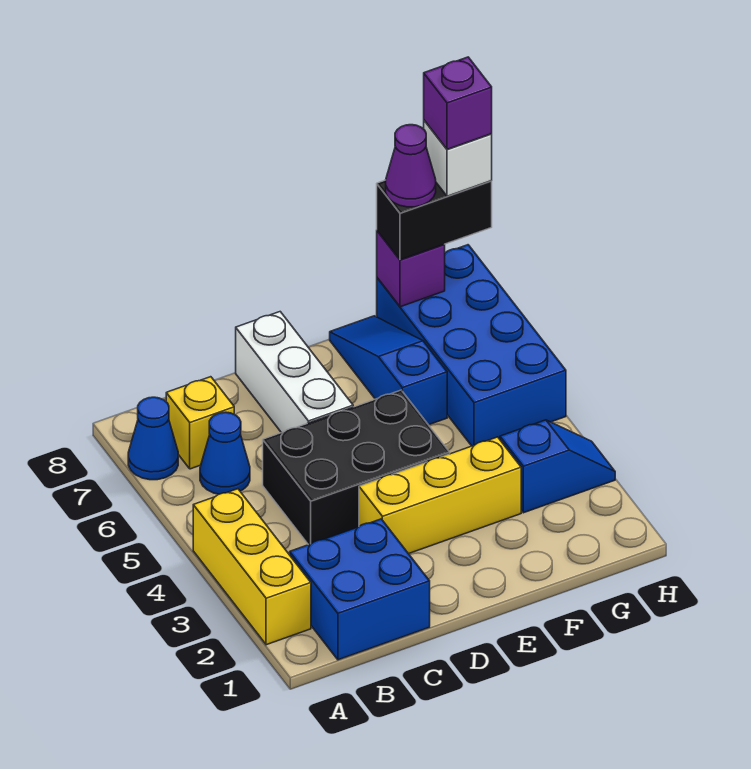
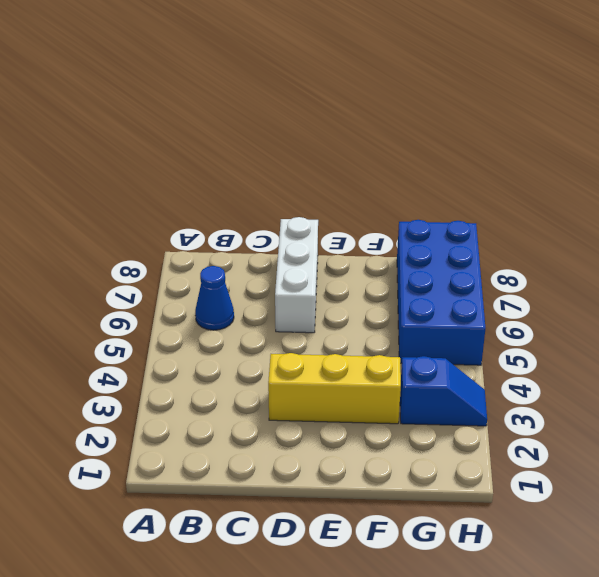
none -> yellow 1x3 brick [193,489,311,645]
none -> blue 1x1 cone [128,397,178,480]
none -> blue 2x2 brick [290,519,430,660]

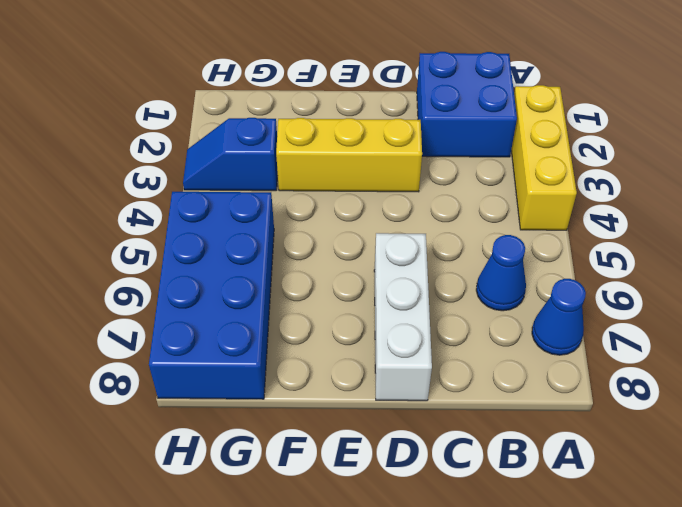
none -> yellow 1x1 brick [166,377,234,469]
none -> black 2x3 brick [263,390,450,545]
none -> blue 1x3 slope [330,316,447,425]

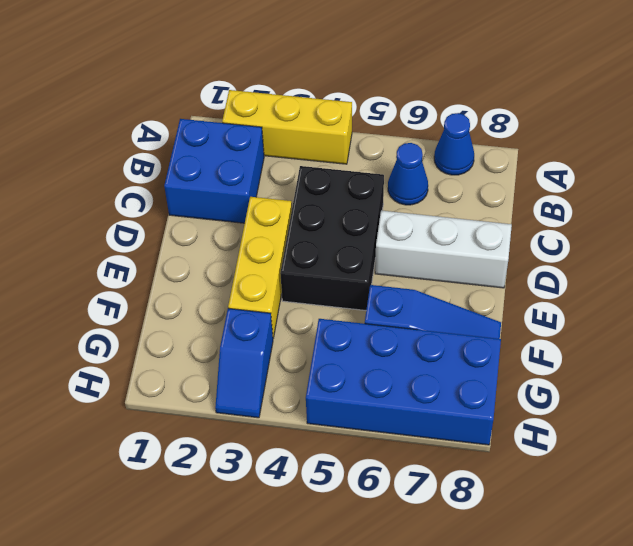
none -> yellow 1x1 brick [166,377,234,469]
none -> purple 1x1 brick [377,231,445,307]
none -> black 1x2 brick [377,180,492,260]

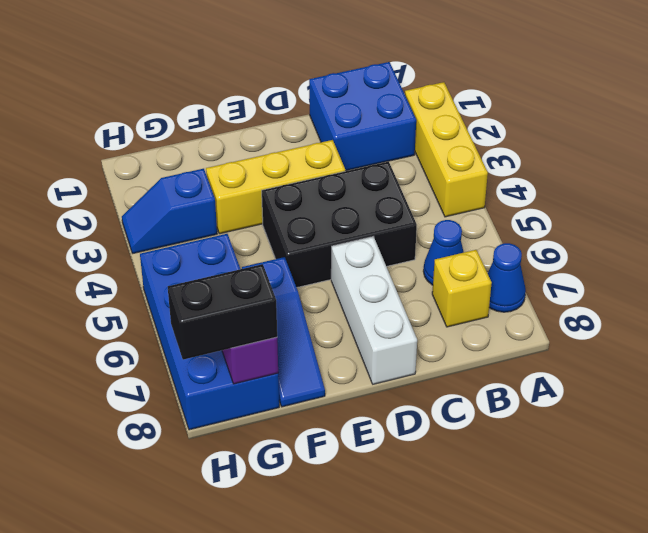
none -> purple 1x1 cone [386,125,436,207]
none -> white 1x1 brick [424,121,492,196]
none -> purple 1x1 brick [424,57,492,149]

